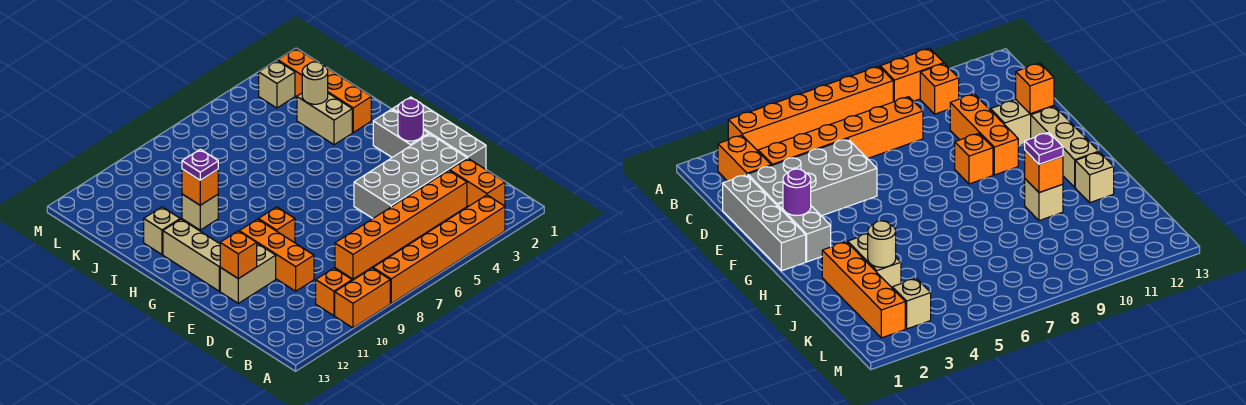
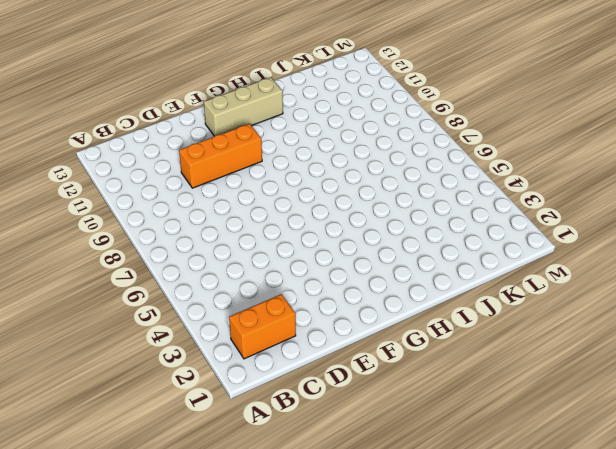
none -> orange 1x6 brick [373,195,505,303]
none -> orange 1x2 brick [335,268,390,328]
none -> orange 1x1 brick [316,268,352,316]

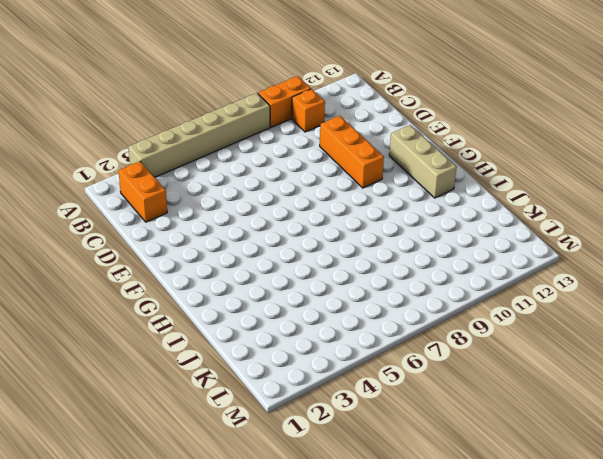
tan 1x6 brick [128,93,270,177] -> orange 1x6 brick [373,195,505,303]
none -> orange 1x6 brick [335,170,467,279]
none -> grey 1x4 brick [392,97,486,169]
none -> grey 2x4 brick [354,134,467,218]

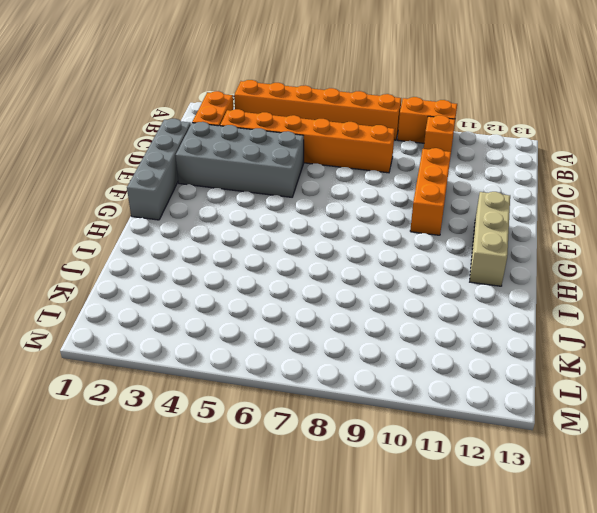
none -> tan 1x2 brick [220,244,276,303]
none -> grey 1x2 brick [373,109,429,157]
none -> orange 1x1 brick [258,207,295,243]

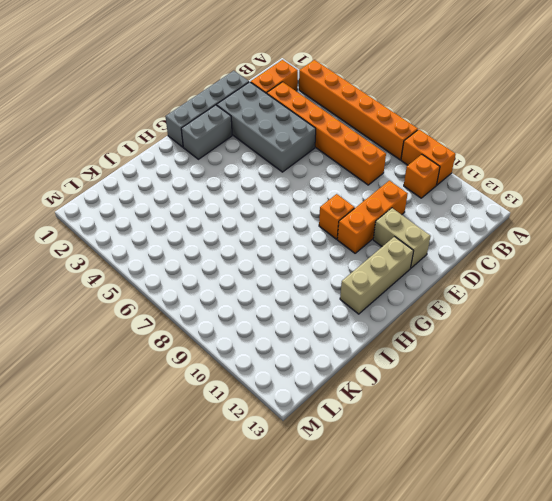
none -> orange 1x4 brick [278,48,371,132]
none -> tan 1x2 brick [297,93,352,145]
none -> tan 1x1 brick [182,194,218,230]

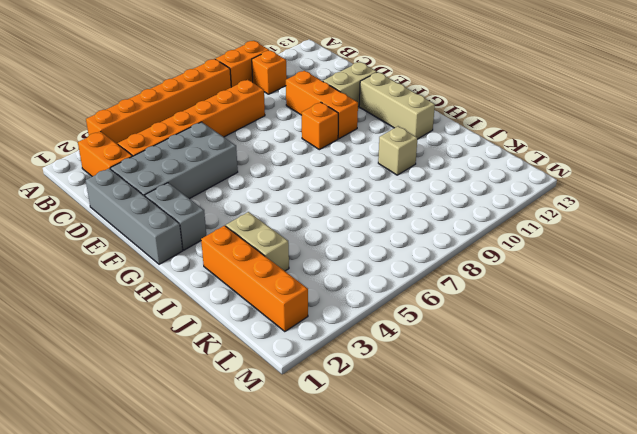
none -> tan 1x1 brick [144,207,180,254]
none -> tan 1x1 brick [259,60,295,108]
none -> orange 1x1 brick [220,231,257,279]

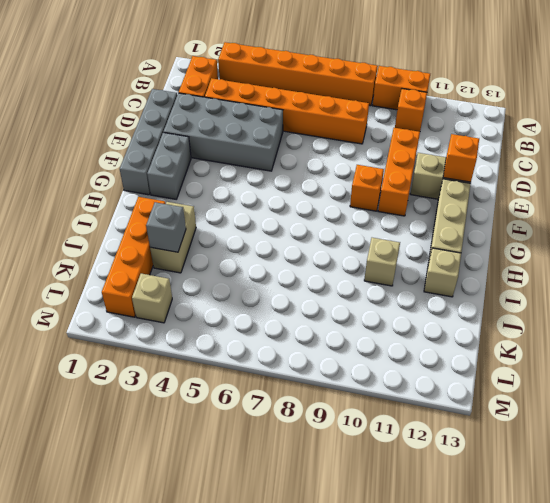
grey 1x1 brick [146,202,186,252] -> tan 1x1 round brick [302,62,328,104]
none -> purple 1x1 round brick [398,99,423,141]
none -> orange 1x1 brick [182,169,218,205]
none -> purple 1x1 plate [182,149,218,180]

